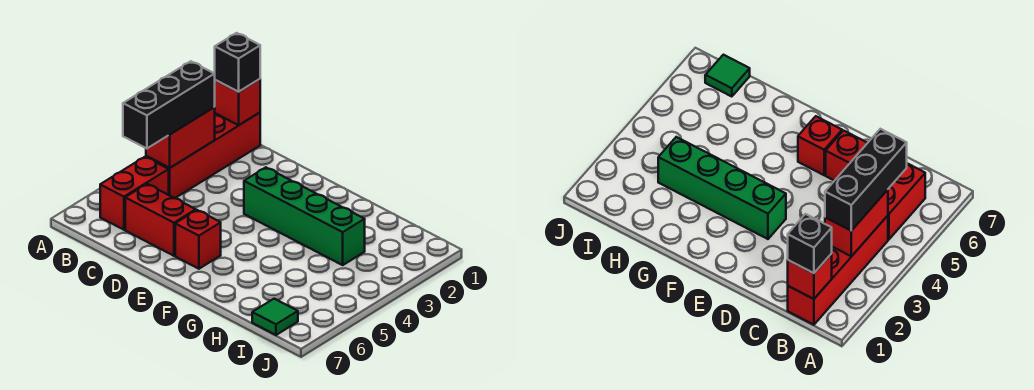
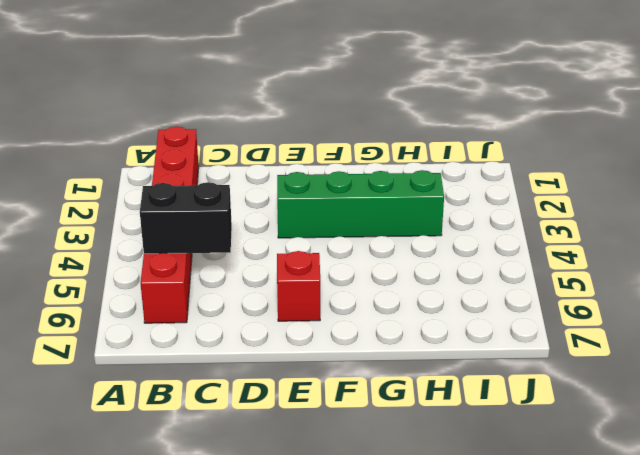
black 1x2 brick [140,182,232,254] -> none
none -> red 1x2 brick [125,184,196,256]
none -> green 1x1 tile [252,299,298,335]

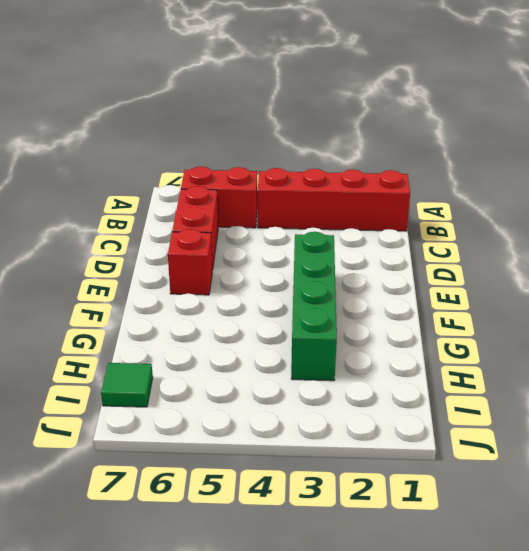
none -> red 1x1 brick [215,79,260,125]
none -> red 1x2 brick [146,107,215,168]

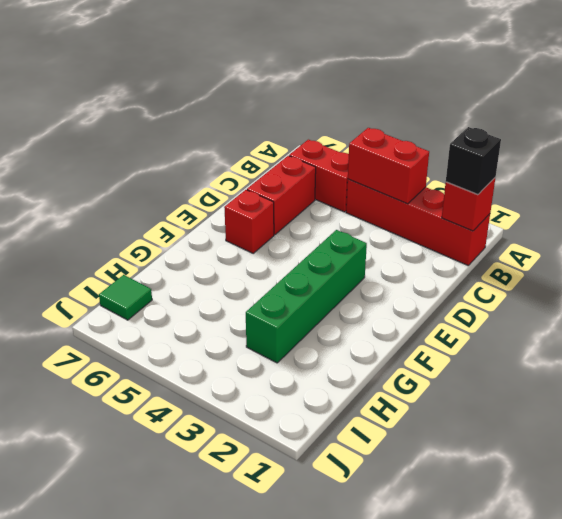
none -> black 1x3 brick [123,61,215,149]

